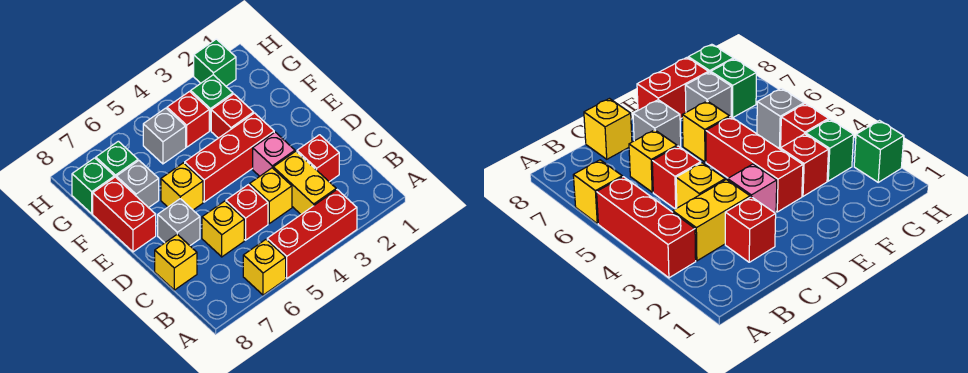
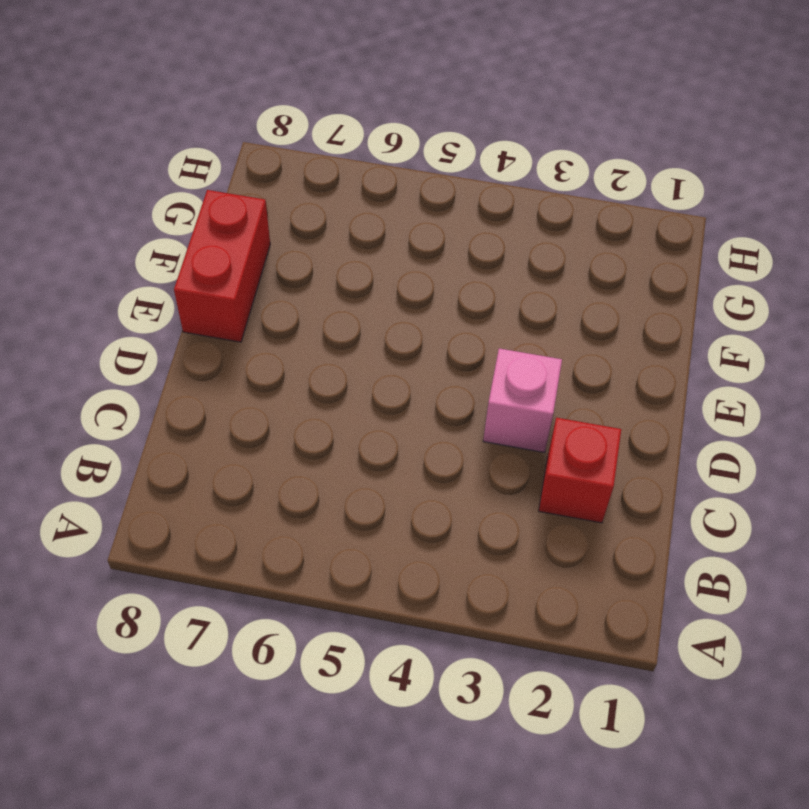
none -> red 1x3 brick [267,190,357,278]
none -> yellow 1x1 brick [243,240,286,295]
none -> yellow 1x2 brick [273,151,336,214]

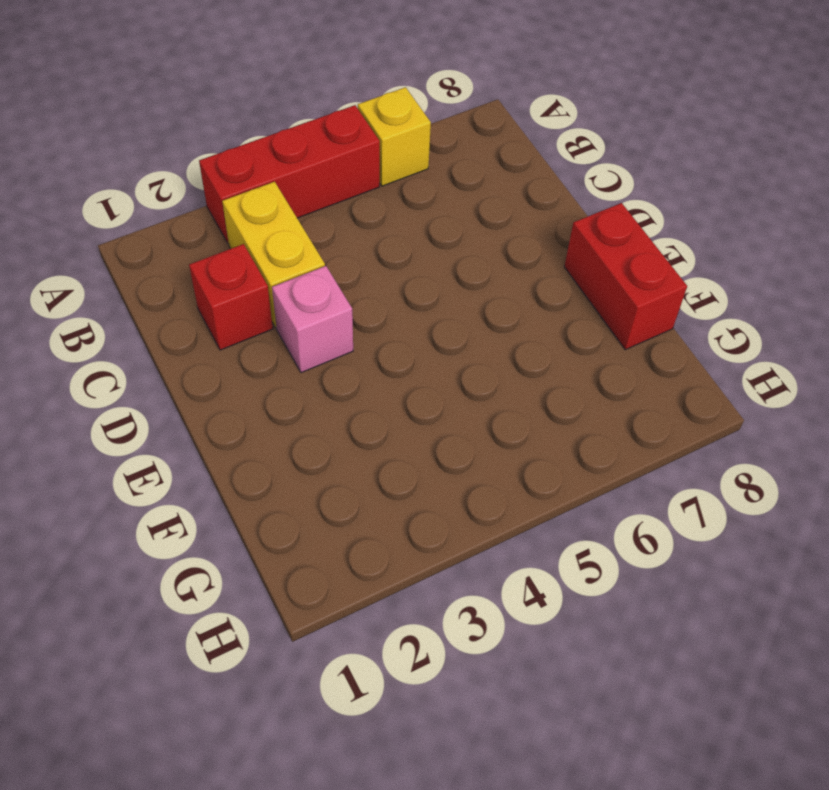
none -> yellow 1x1 brick [250,168,292,223]
none -> red 1x1 brick [226,185,268,240]
none -> yellow 1x1 brick [202,201,244,257]

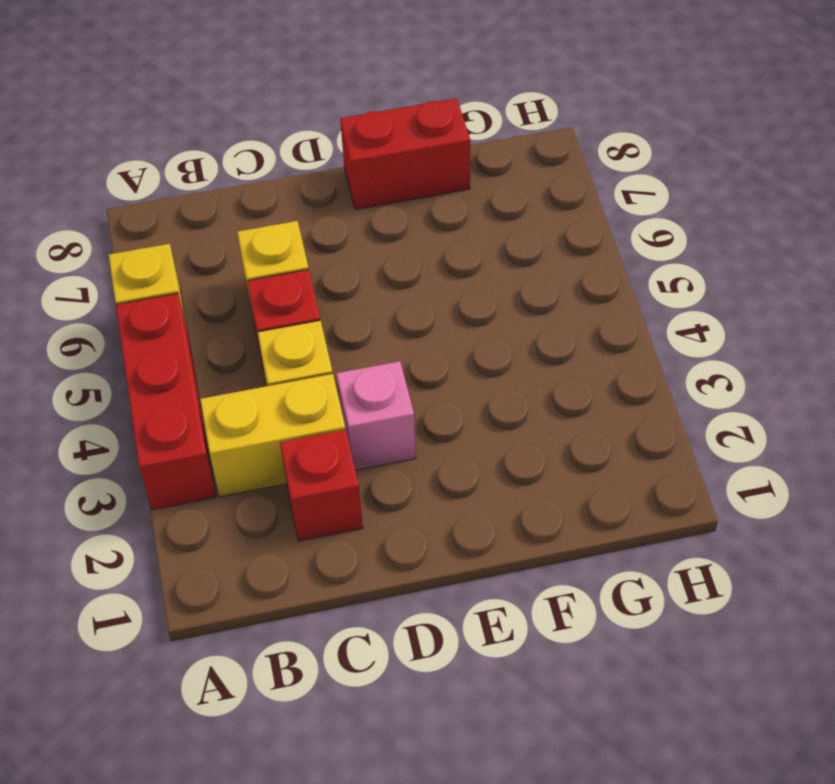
none -> yellow 1x1 brick [155,234,197,290]
none -> grey 1x1 brick [158,199,200,246]
none -> red 1x3 brick [185,113,274,202]

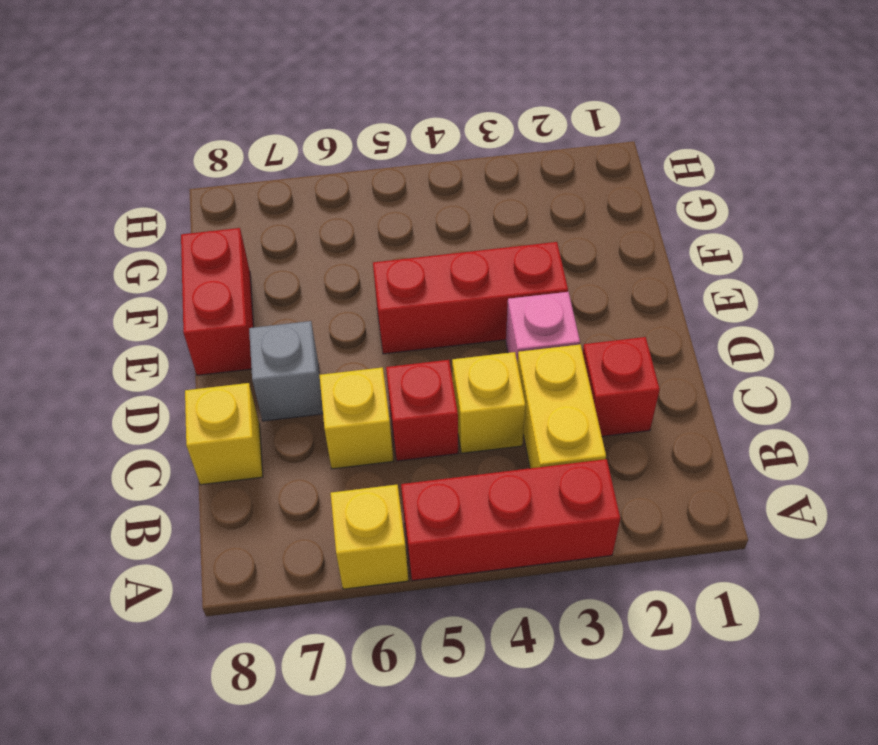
none -> yellow 1x1 brick [161,163,203,210]
none -> red 1x1 brick [211,94,254,138]
none -> grey 1x1 brick [116,161,159,208]

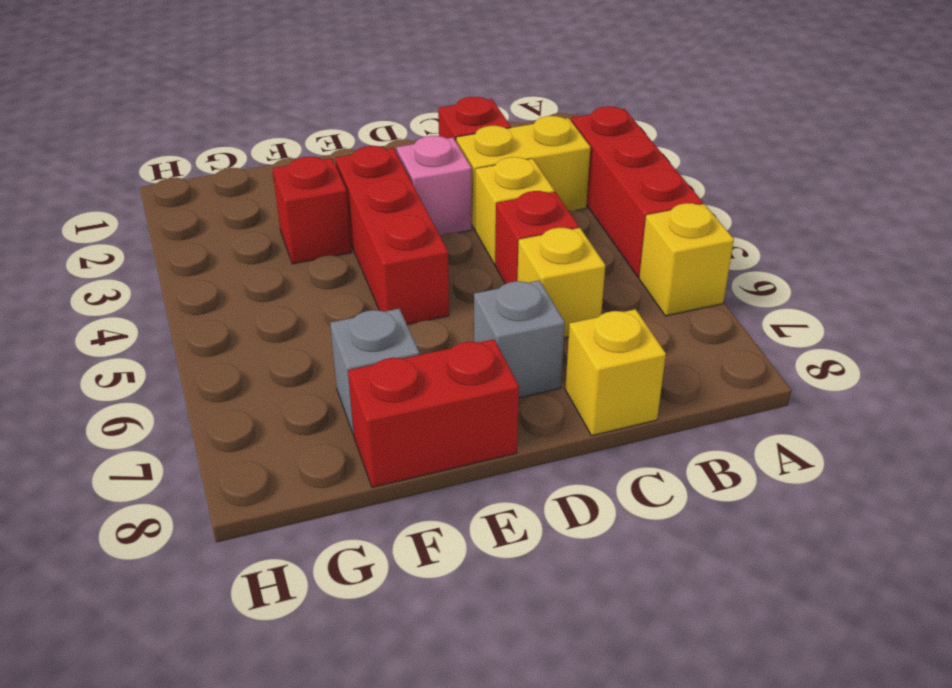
none -> yellow 1x1 brick [161,163,203,210]
none -> green 1x1 brick [191,75,233,131]
none -> red 1x1 brick [167,92,209,147]

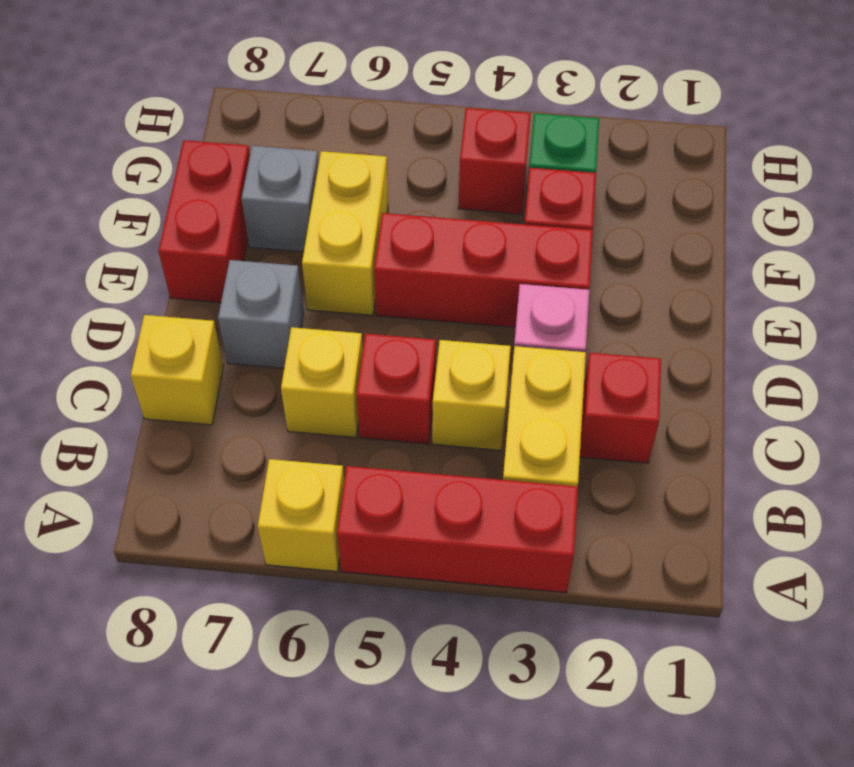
yellow 1x2 brick [302,151,388,315] -> yellow 1x1 brick [161,163,203,210]
none -> grey 1x1 brick [143,108,186,164]
none -> green 1x1 brick [96,141,138,177]
none -> green 1x1 brick [72,158,114,214]

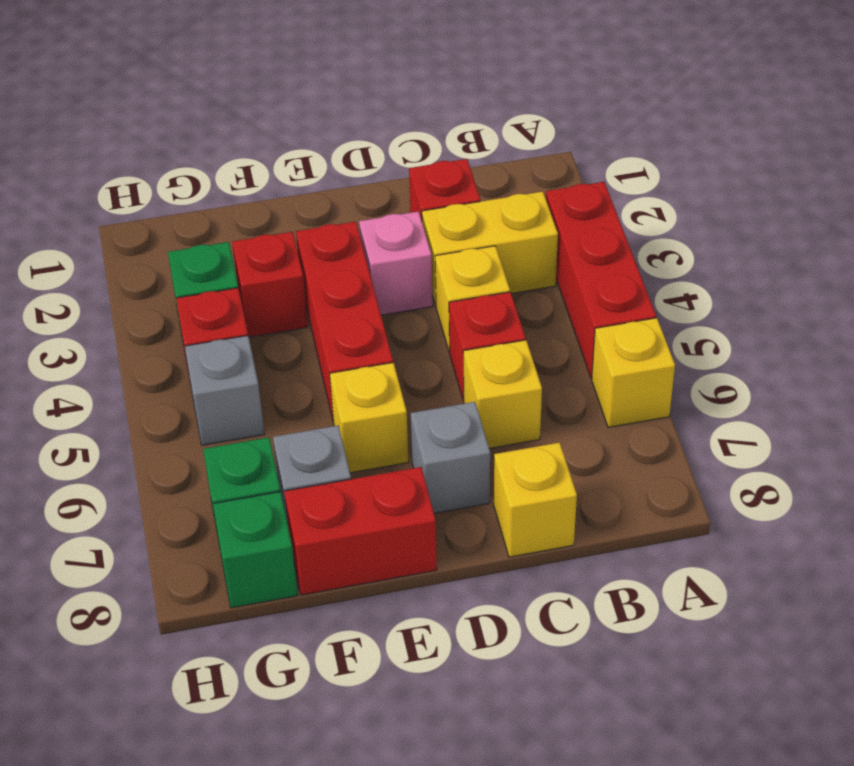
none -> green 1x1 brick [194,39,236,86]

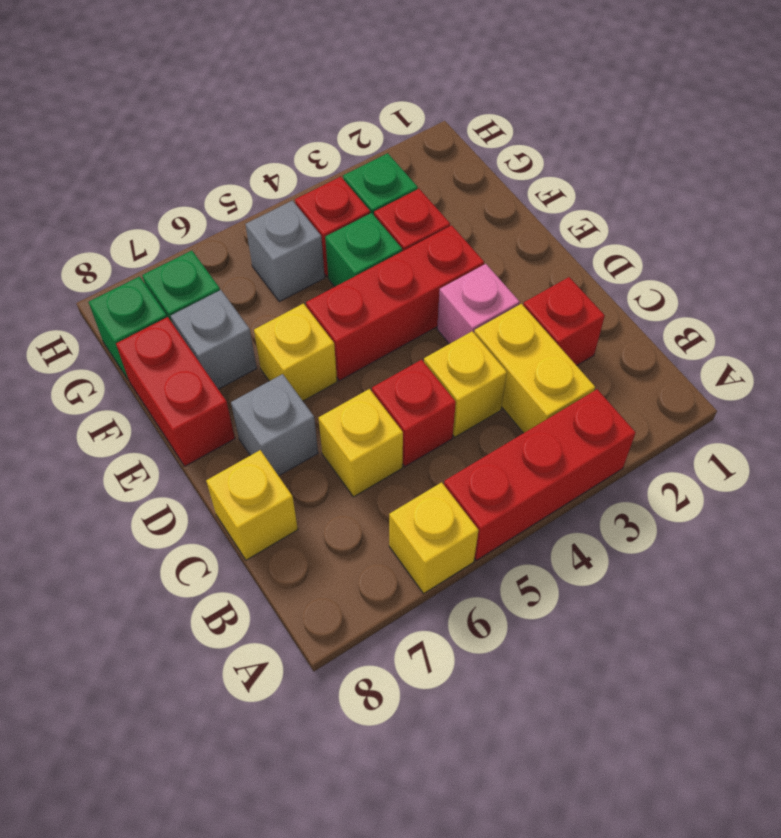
green 1x1 brick [325,213,402,287] -> green 1x1 brick moved to [194,39,236,86]

